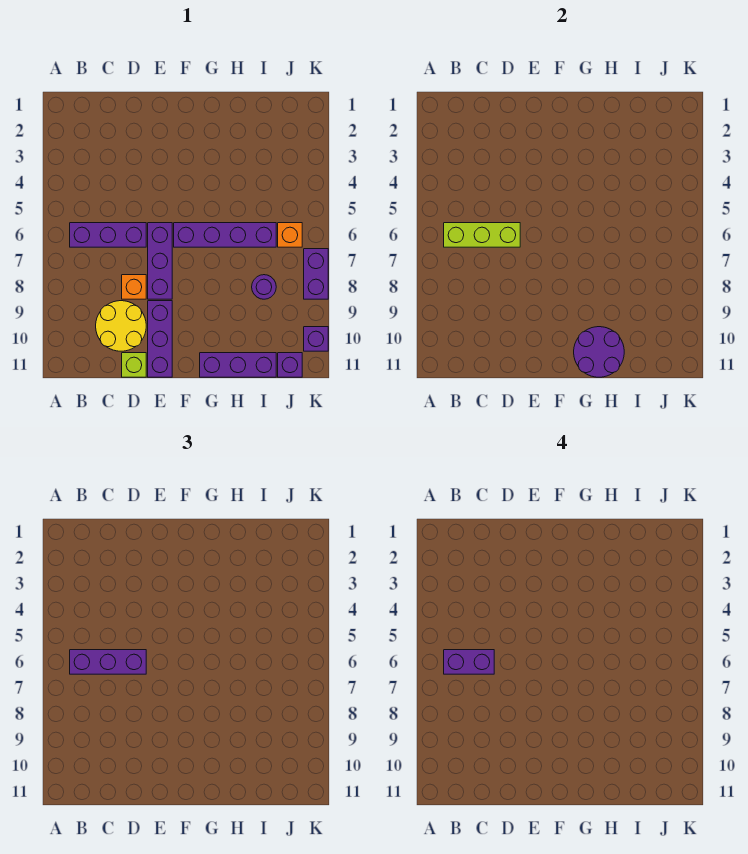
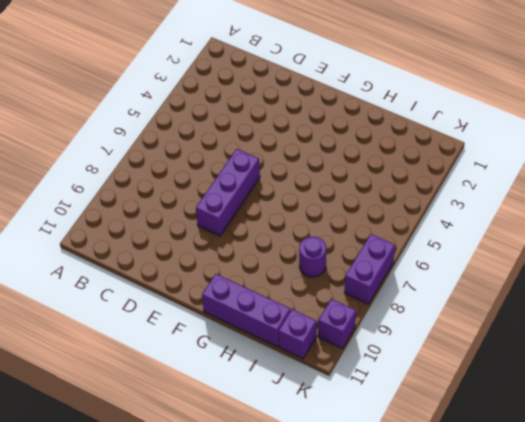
none -> purple 1x3 brick [70,223,146,247]
none -> yellow 2x2 round brick [96,301,146,351]
none -> orange 1x1 brick [122,275,146,299]

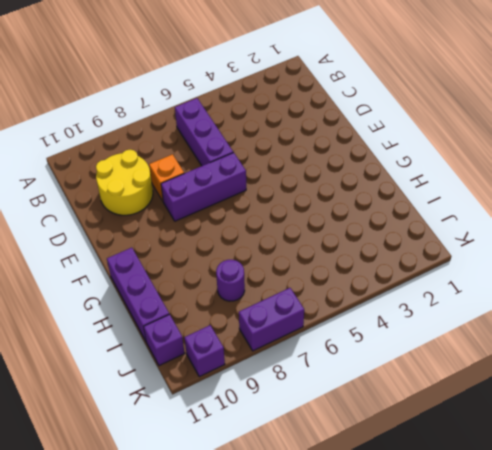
none -> lime 1x1 brick [122,353,146,377]
none -> purple 1x3 brick [148,301,172,377]
none -> purple 1x4 brick [174,223,276,247]

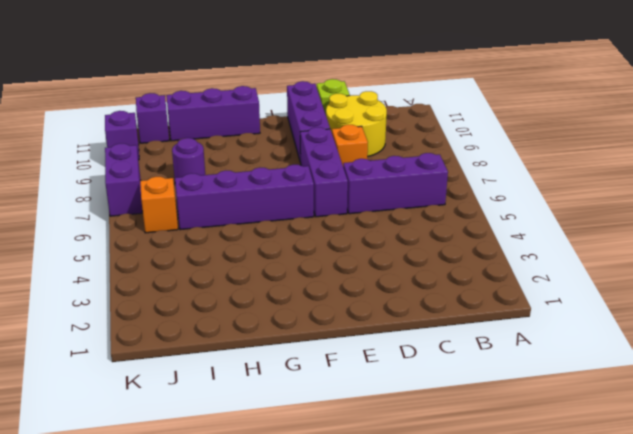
none -> lime 1x3 brick [444,223,520,247]
none -> purple 2x2 round brick [574,327,624,377]
none -> purple 1x3 brick [70,650,146,674]

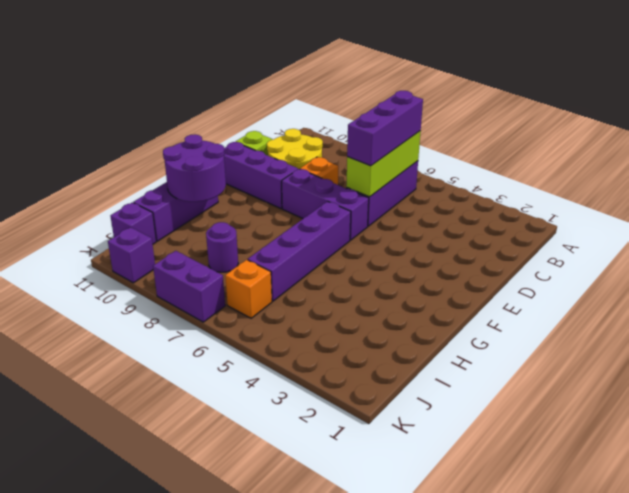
none -> purple 1x2 brick [444,650,494,674]

